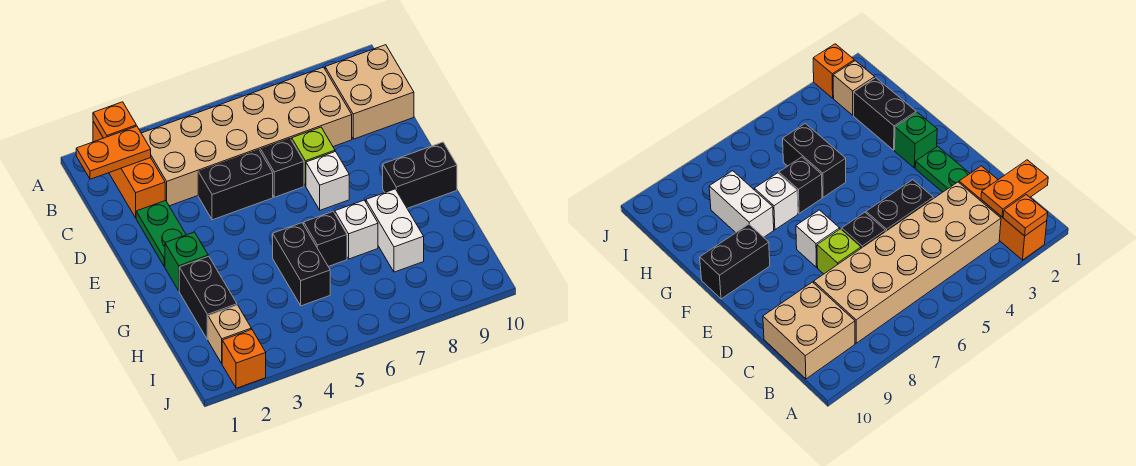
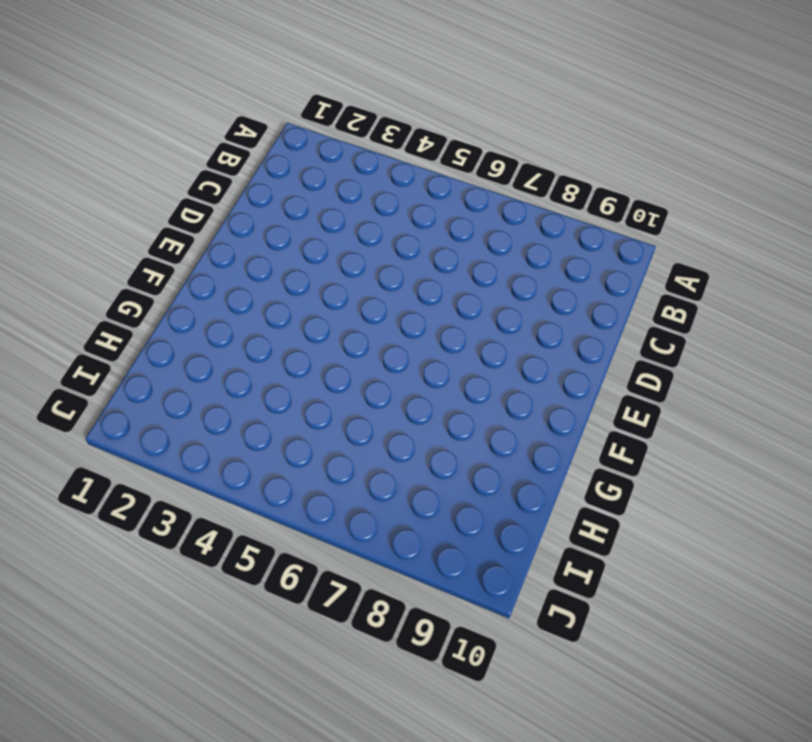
none -> orange 1x3 brick [93,122,165,218]
none -> tan 2x6 brick [142,67,352,206]
none -> tan 2x2 brick [325,45,414,139]

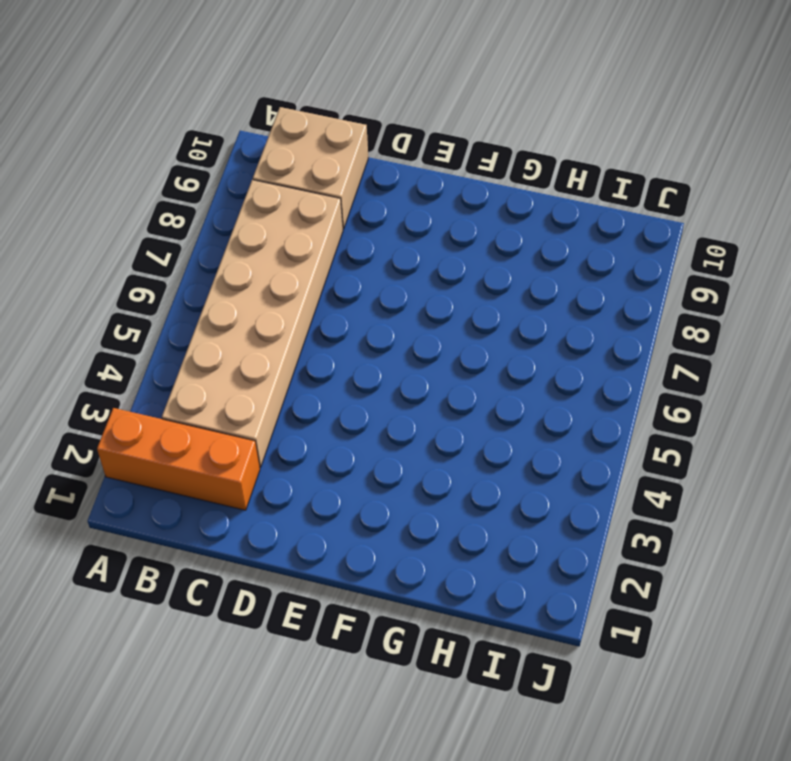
none -> green 1x2 plate [136,200,186,267]
none -> black 1x2 brick [198,150,273,220]
none -> black 1x1 brick [261,139,304,197]

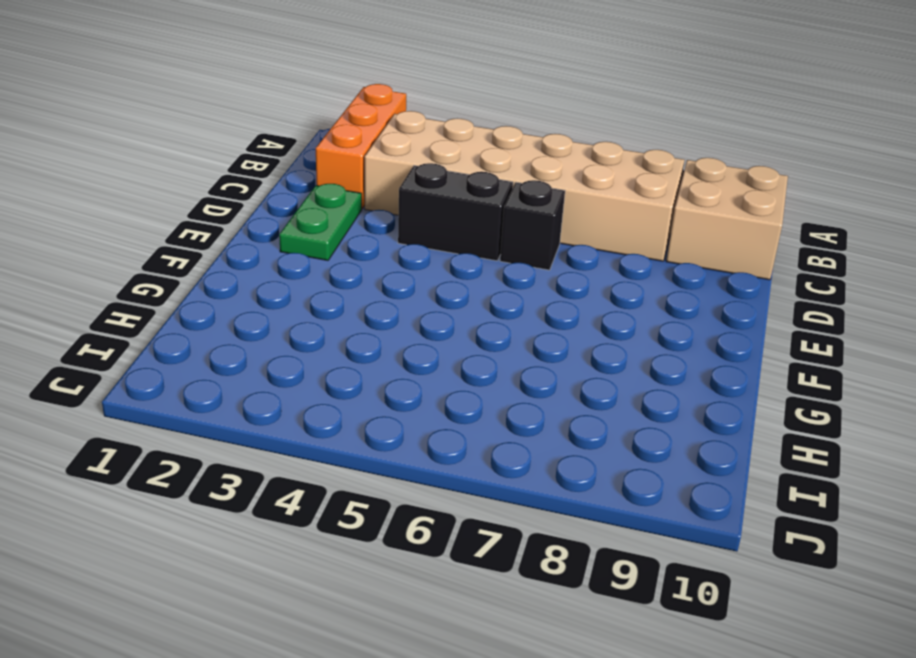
none -> lime 1x1 brick [292,127,335,186]
none -> white 1x1 brick [306,152,349,210]
none -> green 1x1 brick [165,232,208,291]

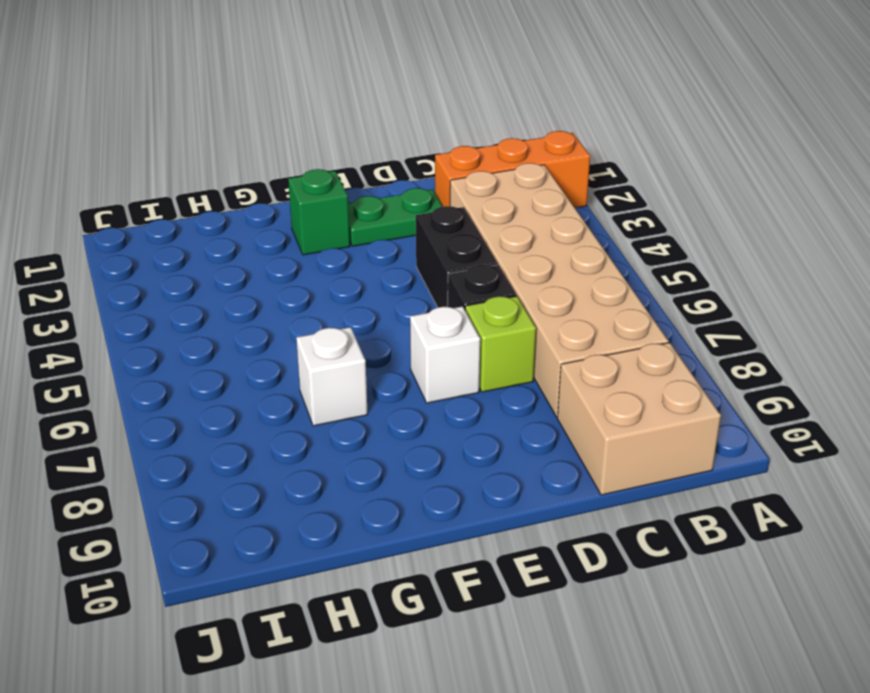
none -> black 1x2 brick [383,142,457,208]
none -> black 1x2 brick [179,256,237,340]
none -> black 1x2 brick [273,223,330,306]

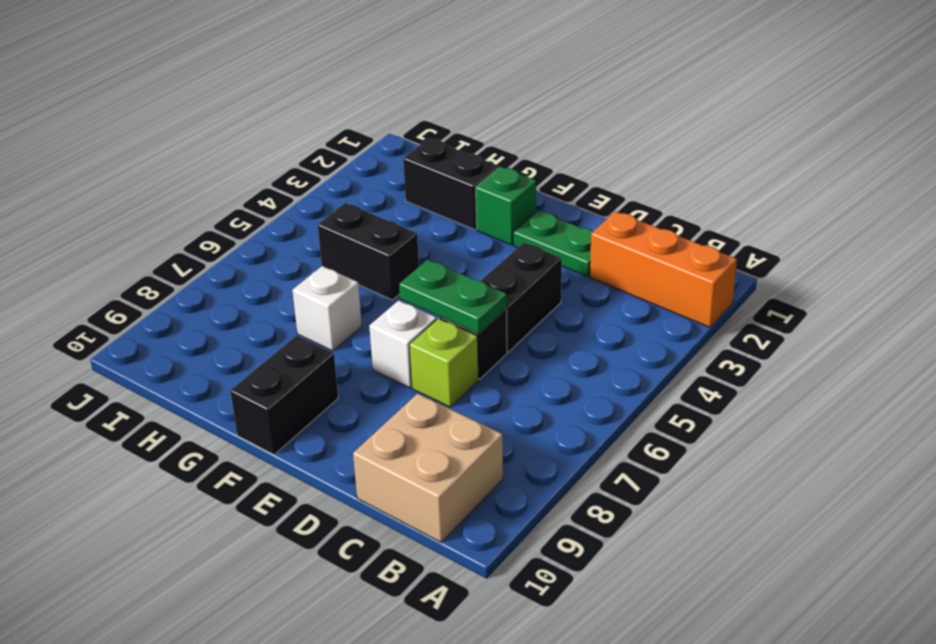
green 1x2 plate [399,260,506,334] -> none
none -> tan 2x6 brick [142,67,352,206]
none -> black 1x1 brick [304,212,347,266]
none -> white 1x2 brick [366,189,424,272]

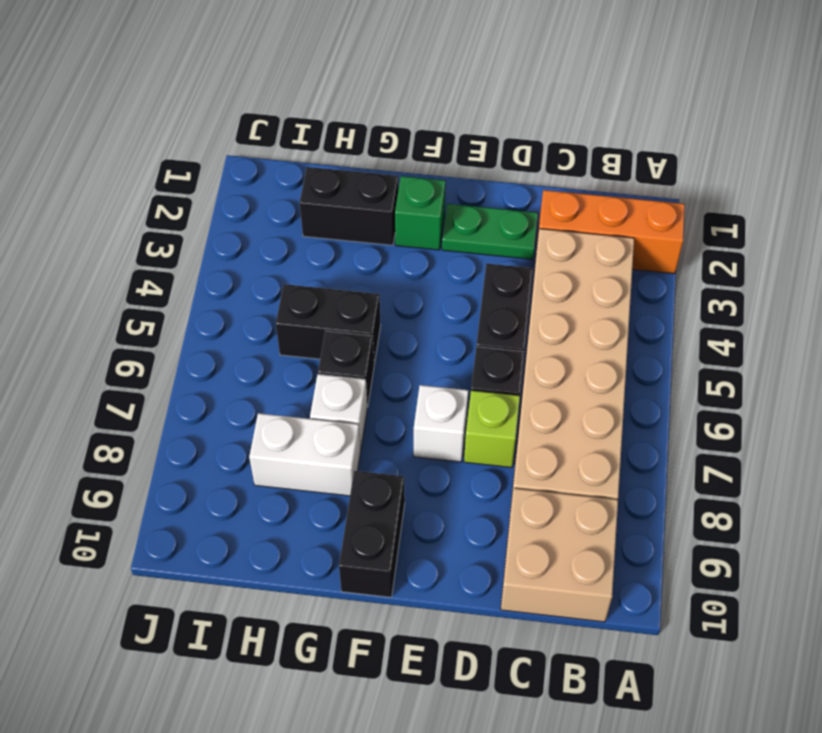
none -> tan 1x1 brick [208,305,251,363]
none -> orange 1x1 brick [222,329,266,388]
none -> orange 1x1 plate [93,102,136,138]

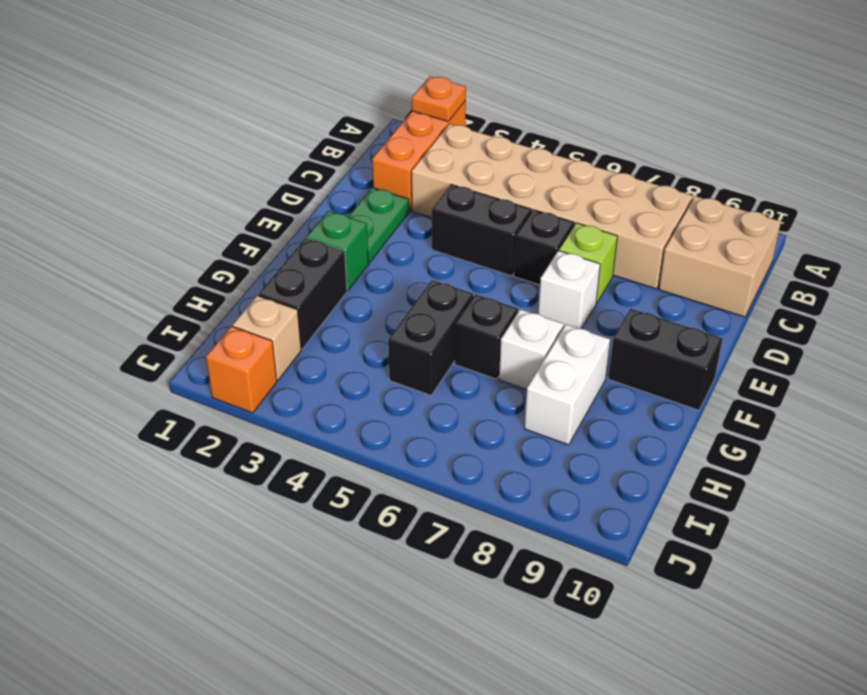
none -> orange 1x2 plate [76,126,151,179]

